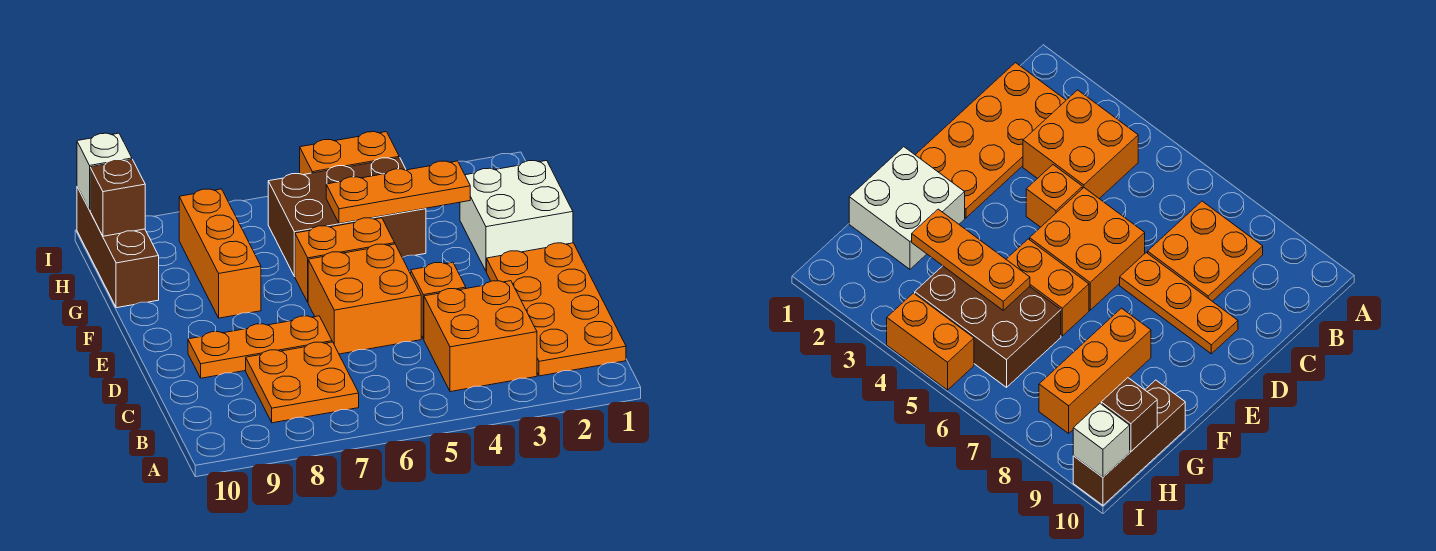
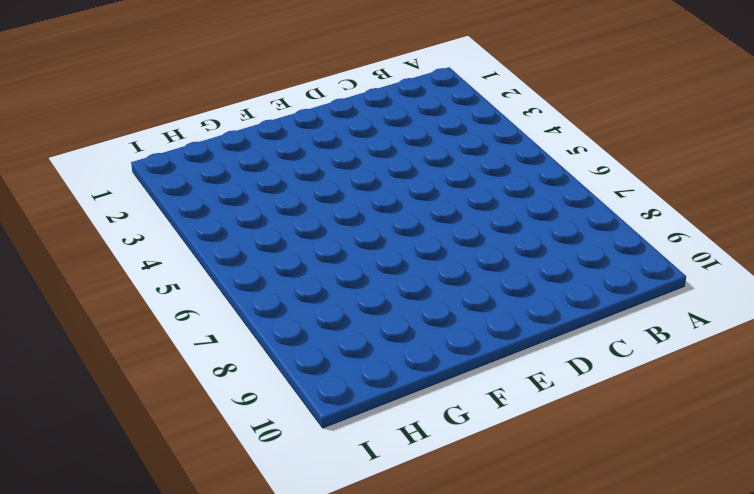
none -> orange 2x4 plate [487,243,626,376]
none -> orange 2x2 brick [424,281,537,392]
none -> orange 2x2 plate [246,342,359,423]

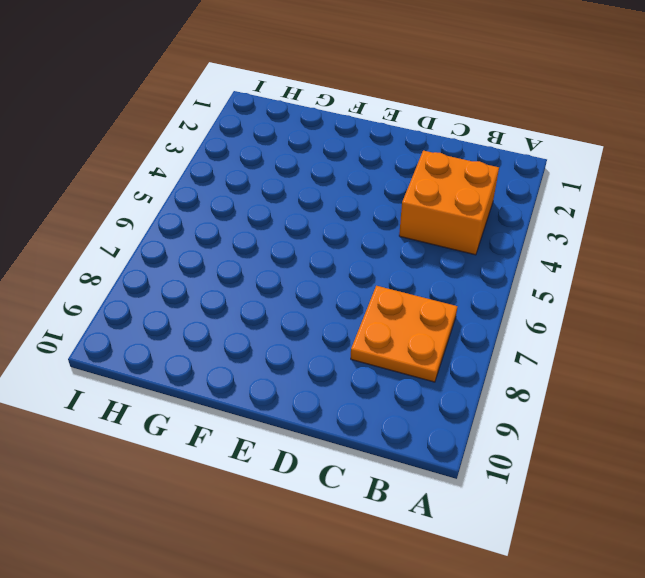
none -> orange 2x4 plate [487,243,626,376]
none -> orange 1x1 brick [411,262,466,339]
none -> orange 2x2 brick [308,244,421,354]

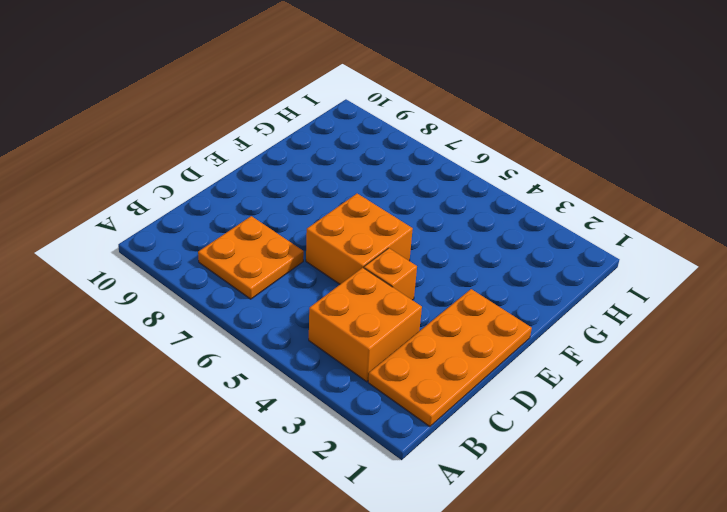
none -> orange 1x3 plate [188,316,332,378]
none -> white 2x2 brick [460,161,573,271]
none -> orange 1x2 brick [295,218,395,302]

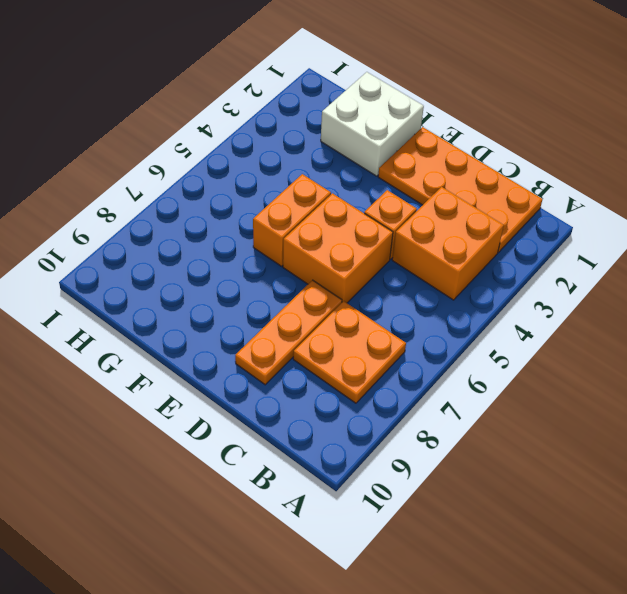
none -> orange 1x3 brick [179,189,261,318]
none -> brown 2x3 brick [268,158,426,276]
none -> brown 1x3 brick [77,187,159,308]

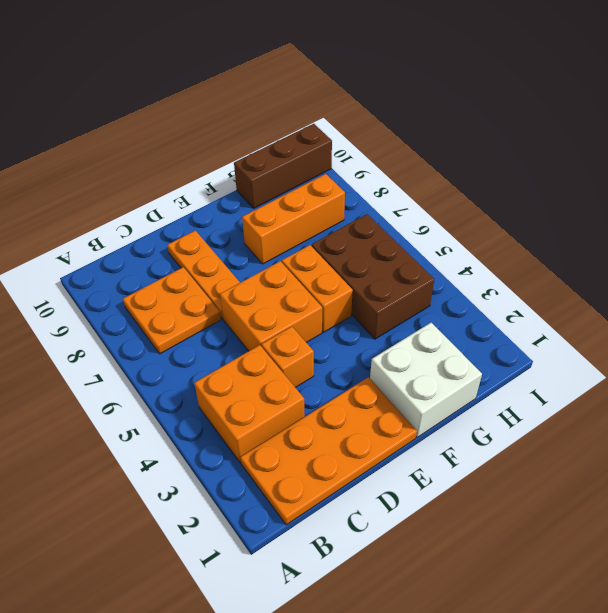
none -> orange 1x2 brick [300,132,399,175]
none -> orange 1x3 plate [326,161,470,223]
none -> brown 1x1 brick [90,160,145,236]

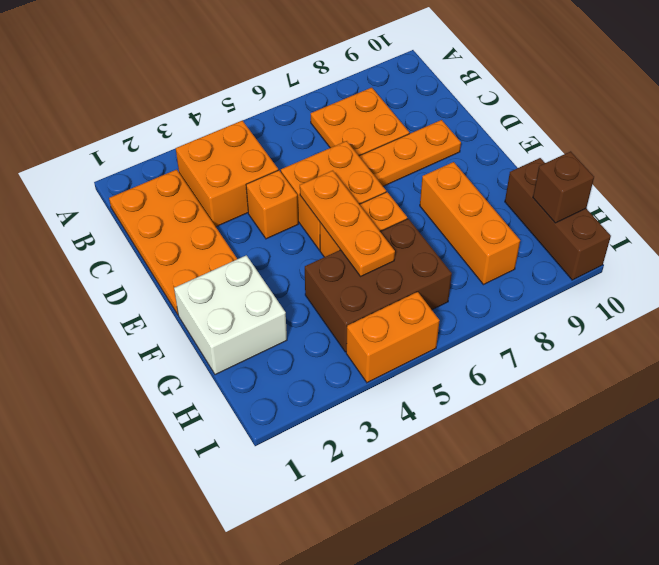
orange 1x3 plate [300,171,395,276] -> orange 1x3 plate turned to [326,161,470,223]
none -> white 1x1 brick [77,133,132,210]

